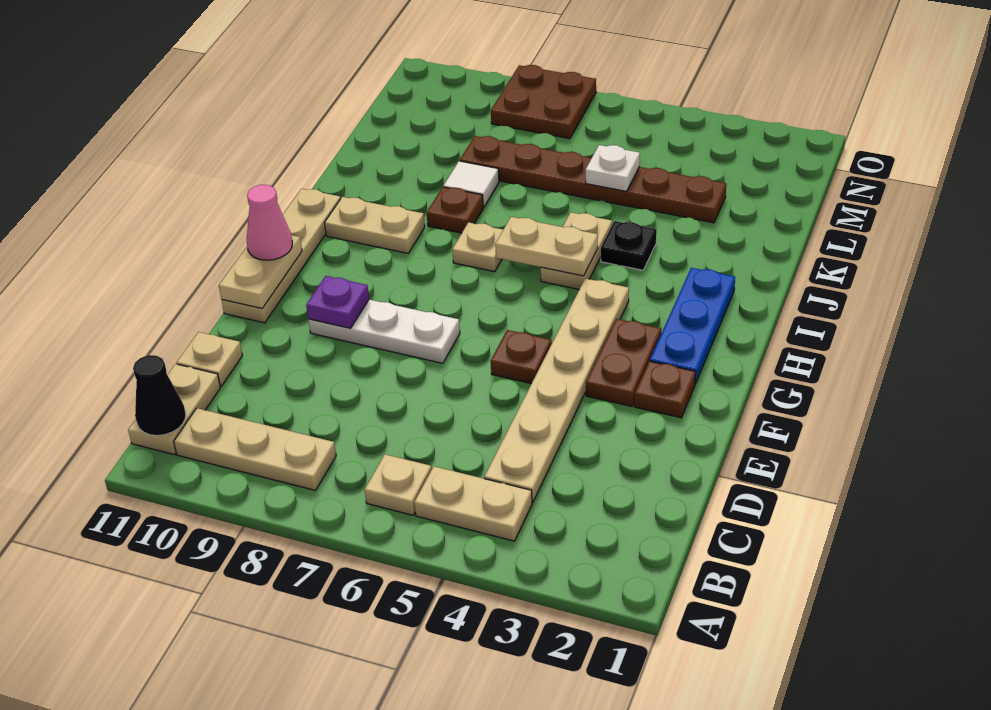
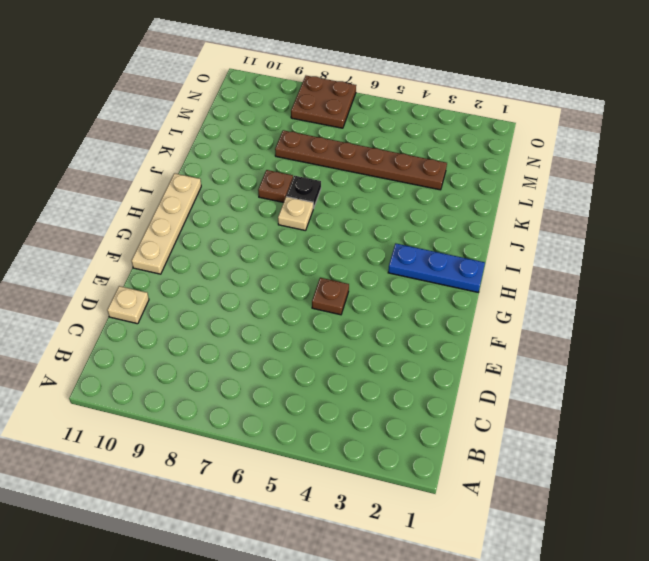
blue 1x3 plate [388,244,485,292] -> blue 1x3 plate turned to [650,268,735,384]
black 1x1 plate [286,176,321,208] -> black 1x1 plate moved to [601,221,657,270]
none -> tan 1x2 plate [414,466,532,541]
none -> tan 1x1 plate [365,454,432,515]
none -> tan 1x3 plate [174,408,336,490]

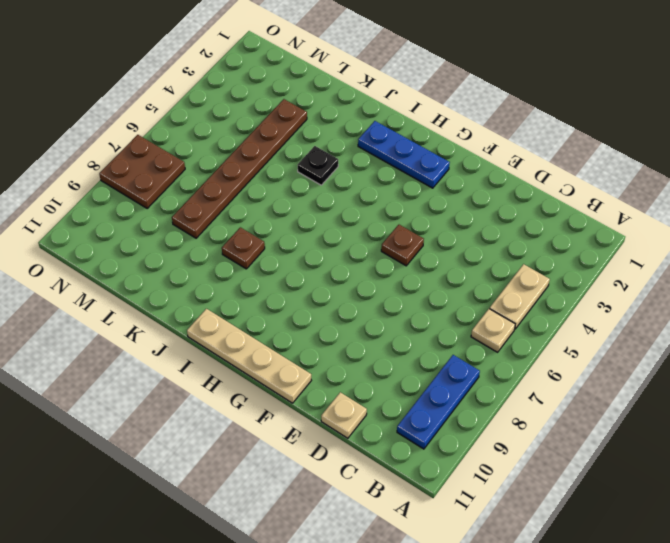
blue 1x3 plate [397,355,480,449] -> tan 1x3 plate [174,408,336,490]
none -> tan 1x2 plate [128,364,220,455]
none -> tan 1x6 plate [484,278,629,503]
none -> brown 1x1 plate [635,361,696,418]

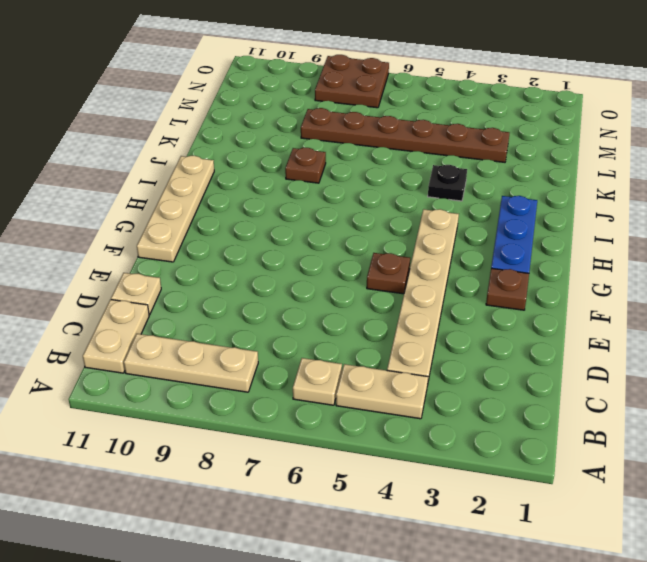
none -> brown 1x2 plate [586,319,661,406]
none -> white 1x3 plate [308,300,460,363]
none -> tan 1x2 plate [541,212,612,289]

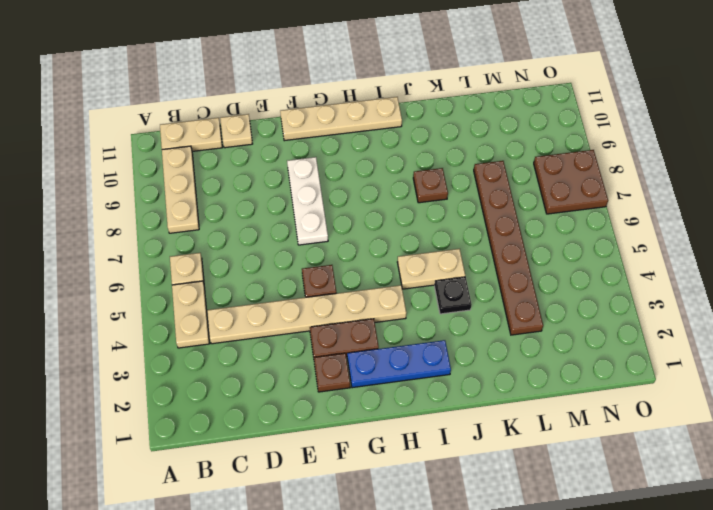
none -> tan 1x1 plate [452,222,503,272]
none -> tan 1x2 plate [325,197,425,253]
none -> white 1x1 tile [443,161,499,207]

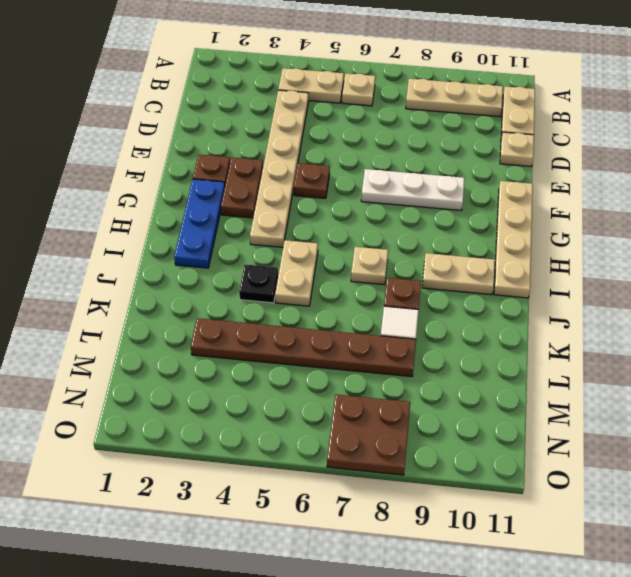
none -> black 1x1 cone [133,355,186,436]
none -> purple 1x1 plate [306,276,369,328]
none -> tan 1x2 plate [219,235,302,308]

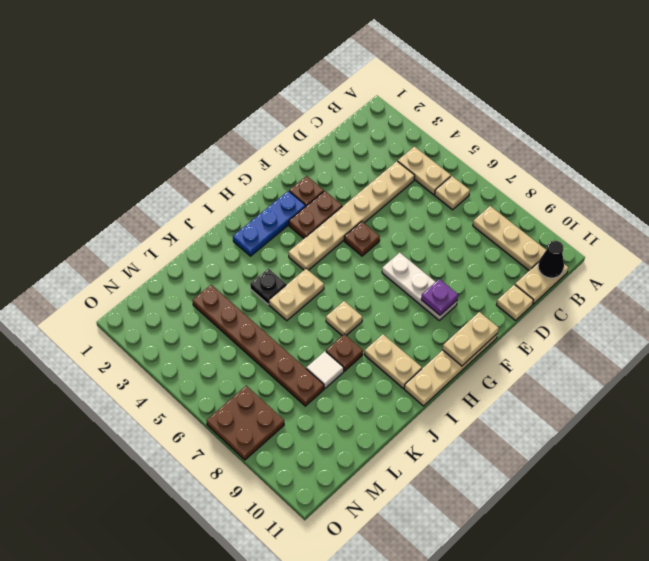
none -> tan 1x2 plate [495,217,598,276]
none -> white 1x1 plate [585,145,640,191]
none -> pink 1x1 cone [247,185,292,260]

